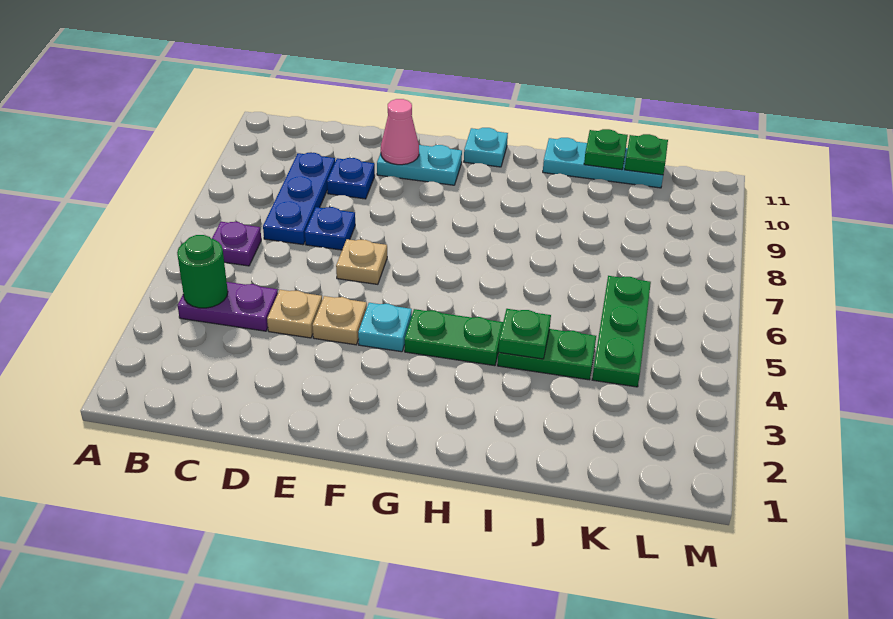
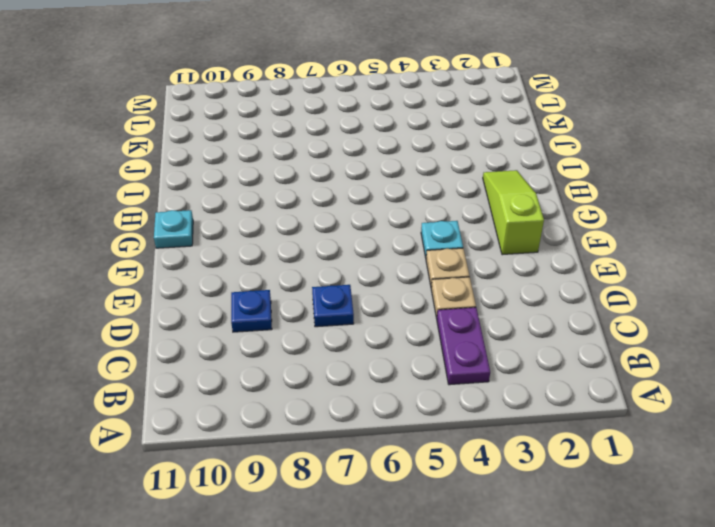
lime 1x3 slope [483,170,544,255] -> none
none -> purple 1x1 plate [212,222,261,266]
none -> blue 1x3 plate [263,153,335,245]
none -> tan 1x1 plate [336,239,387,284]

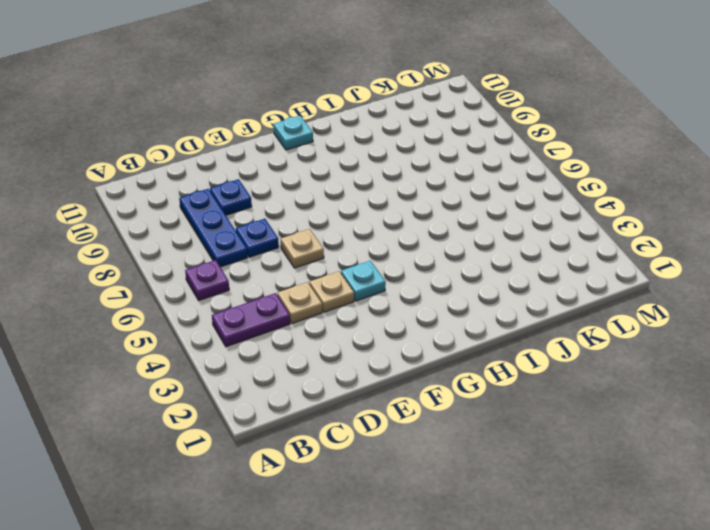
none -> cyan 1x2 plate [377,145,462,185]
none -> green 1x2 plate [405,309,503,366]
none -> green 1x2 plate [498,329,596,380]

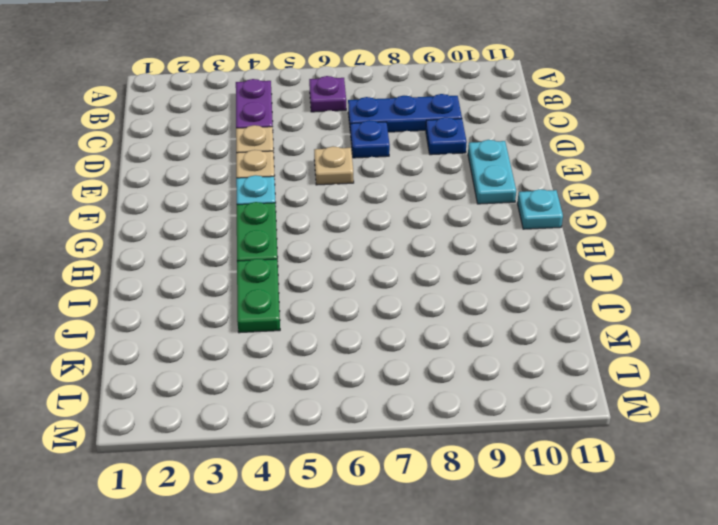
none -> cyan 1x3 plate [543,138,663,188]
none -> green 1x3 plate [592,276,651,387]
none -> green 1x1 round brick [177,235,228,308]

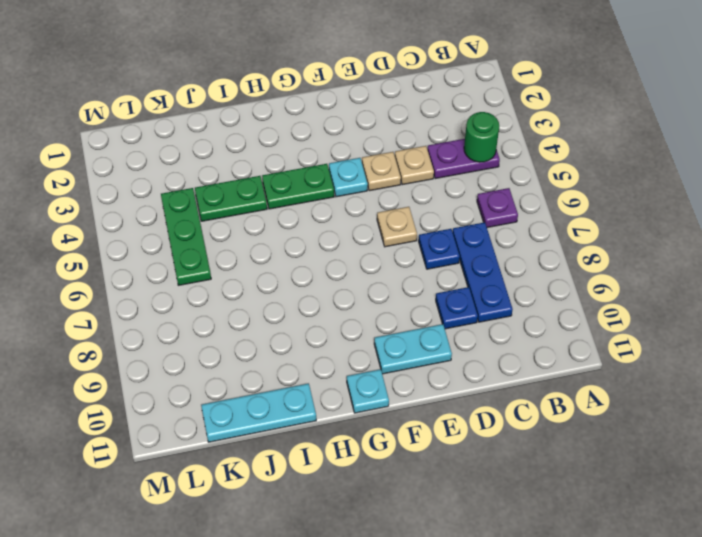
none -> pink 1x1 cone [381,99,419,165]
none -> green 1x1 plate [498,309,551,359]
none -> green 1x1 plate [584,129,628,170]

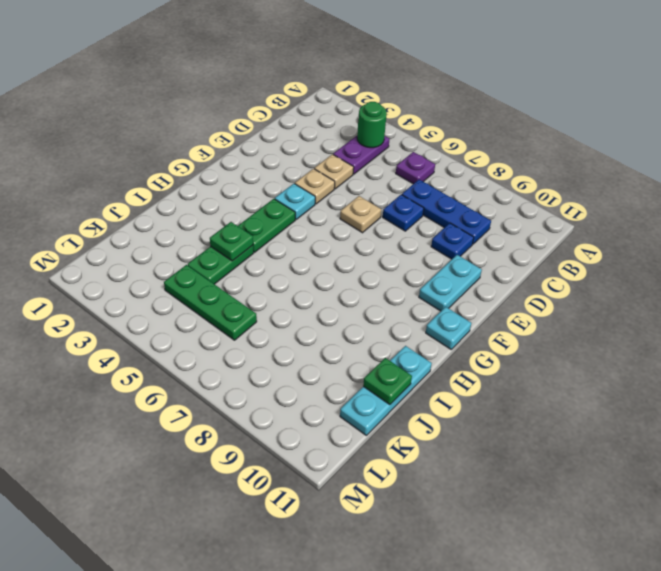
none -> pink 1x1 cone [381,99,419,165]
none -> green 1x1 plate [625,134,668,175]

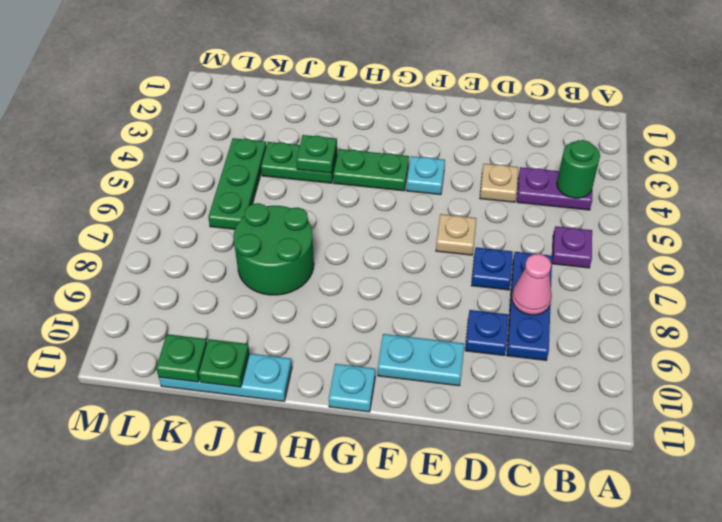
pink 1x1 cone [512,254,552,315] -> pink 1x1 cone moved to [381,99,419,165]
green 2x2 round brick [233,203,314,295] -> none
none -> tan 1x1 plate [313,296,367,345]

